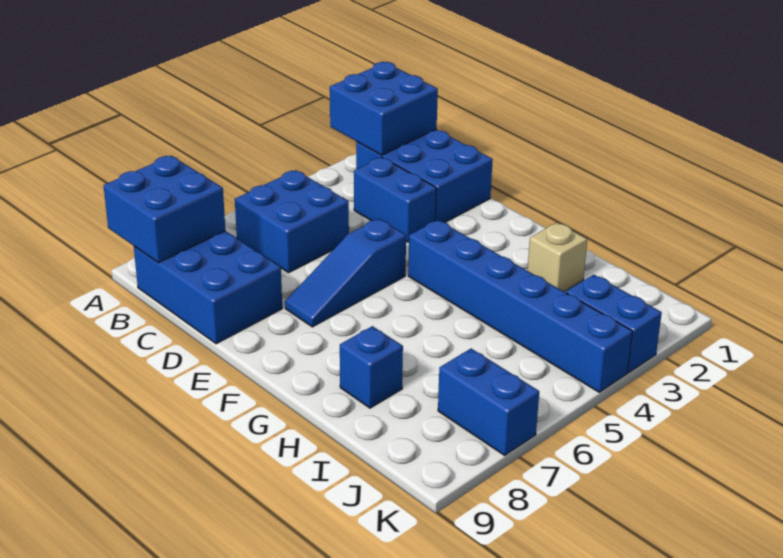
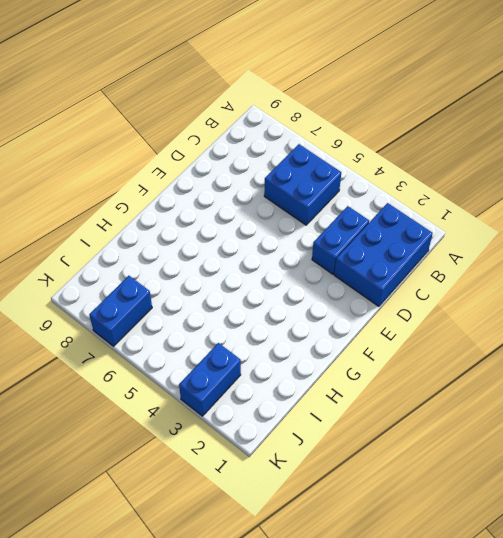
none -> blue 2x3 brick [134,231,282,344]
none -> blue 1x3 slope [285,219,406,327]
none -> blue 1x6 brick [408,220,633,392]

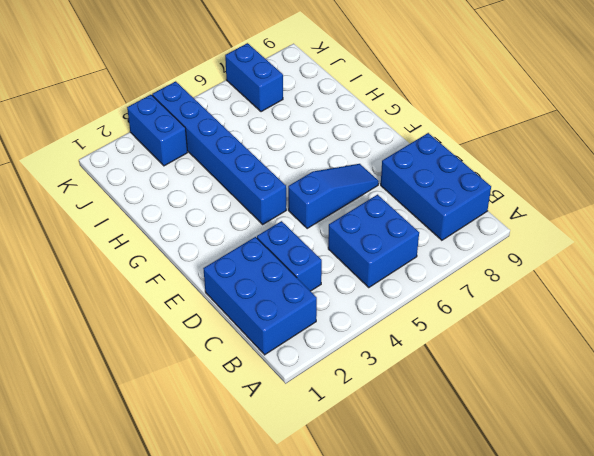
none -> tan 1x1 brick [527,223,587,292]
none -> blue 1x1 brick [340,326,403,408]
none -> blue 2x2 brick [330,62,438,155]

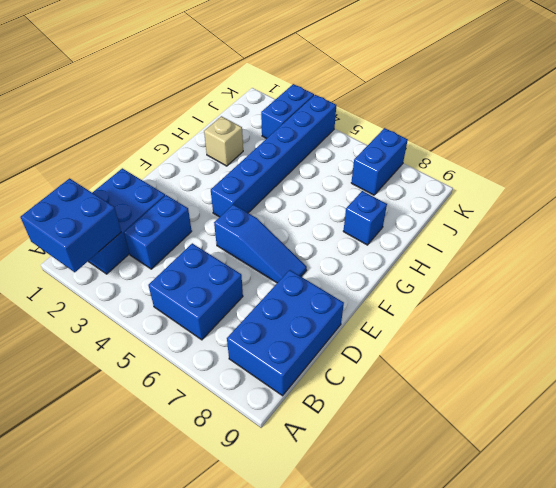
none -> blue 2x2 brick [104,156,225,263]

